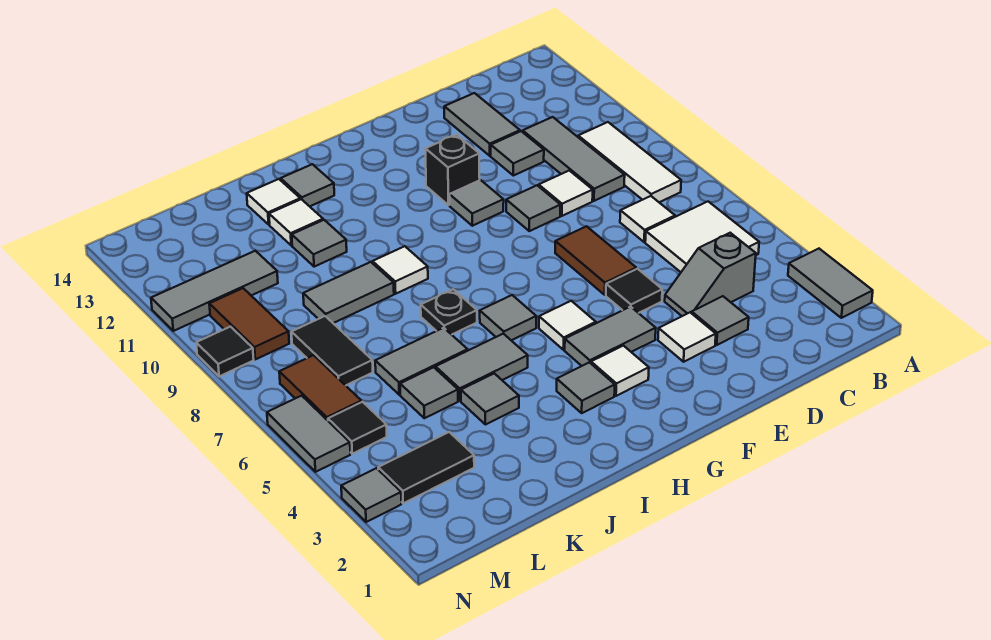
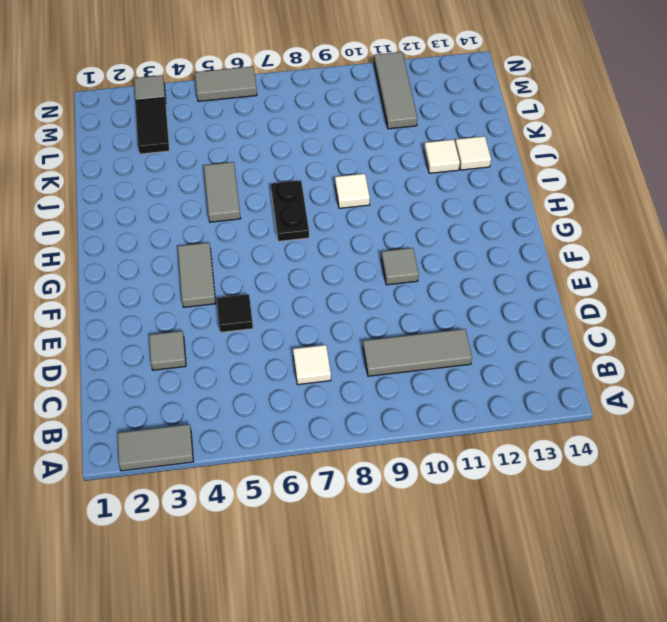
black 1x2 plate [271,180,309,241] -> black 1x1 plate [421,289,477,335]
none -> white 2x2 tile [645,202,759,272]
none -> white 1x3 tile [578,122,681,202]
none -> grey 1x2 slope [665,233,756,316]
none -> white 1x1 tile [539,171,593,216]

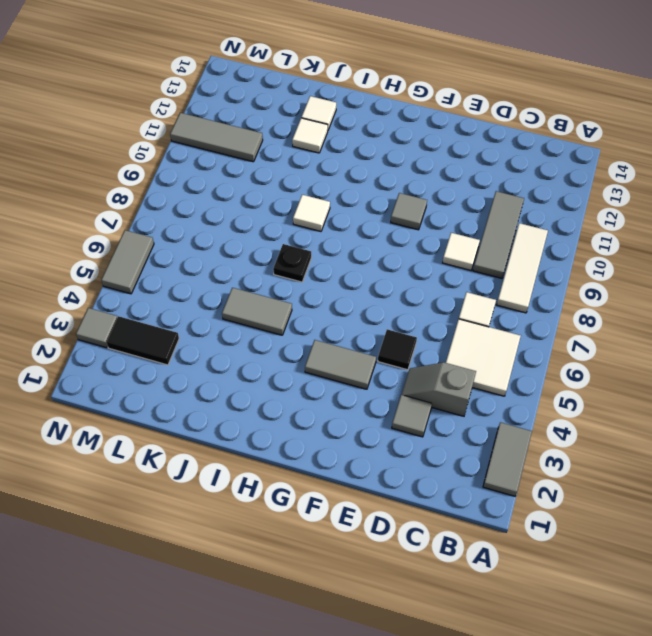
none -> grey 1x1 tile [491,131,544,176]
none -> grey 1x2 tile [444,93,520,156]
none -> white 1x1 tile [658,313,716,362]
none -> brown 1x2 tile [555,226,636,295]

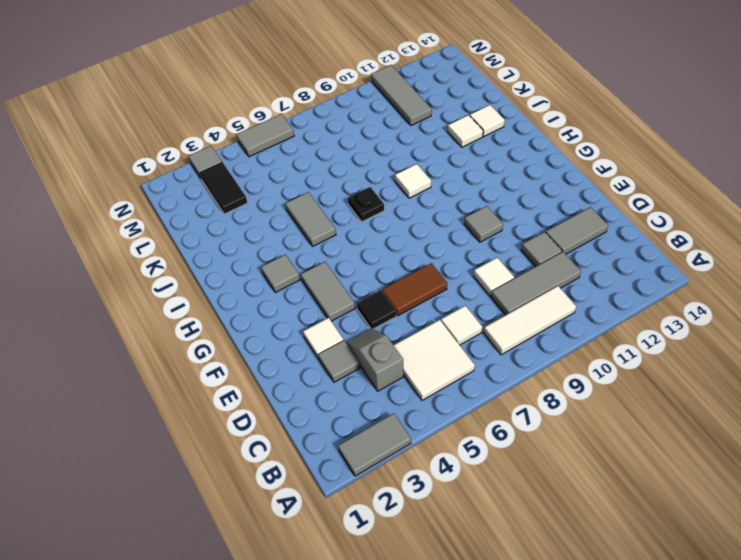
none -> grey 1x1 tile [506,185,560,231]
none -> black 1x1 brick [425,135,480,205]
none -> white 1x1 tile [591,346,649,396]
none -> white 1x1 tile [539,301,596,350]

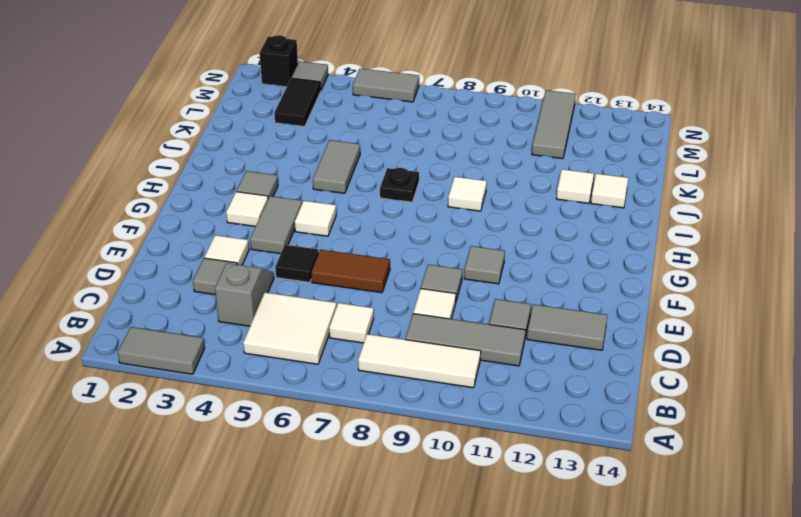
black 1x1 brick [260,35,298,87] -> black 1x1 brick moved to [425,135,480,205]
none -> grey 1x1 tile [480,295,536,340]
none -> grey 1x1 tile [281,164,334,206]
none -> grey 1x1 tile [461,373,519,425]
none -> grey 1x2 tile [375,328,468,395]

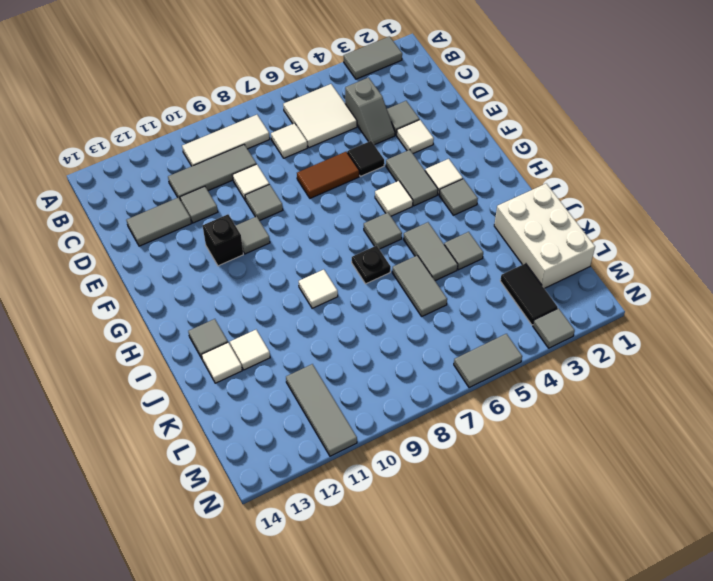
white 2x3 brick [494,184,595,288] -> none
none -> grey 1x2 tile [303,262,394,323]
none -> grey 1x1 tile [292,220,347,267]
none -> grey 1x1 tile [400,367,458,418]
none -> black 1x2 tile [292,316,373,385]

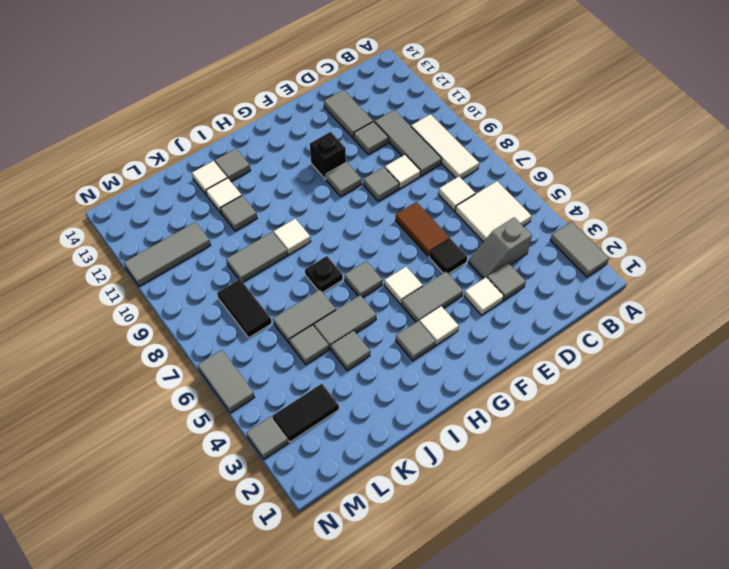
none -> black 1x1 tile [328,402,387,454]
none -> brown 1x2 tile [279,355,361,420]
none -> brown 1x2 tile [209,288,289,359]
none -> black 1x1 tile [196,327,254,376]

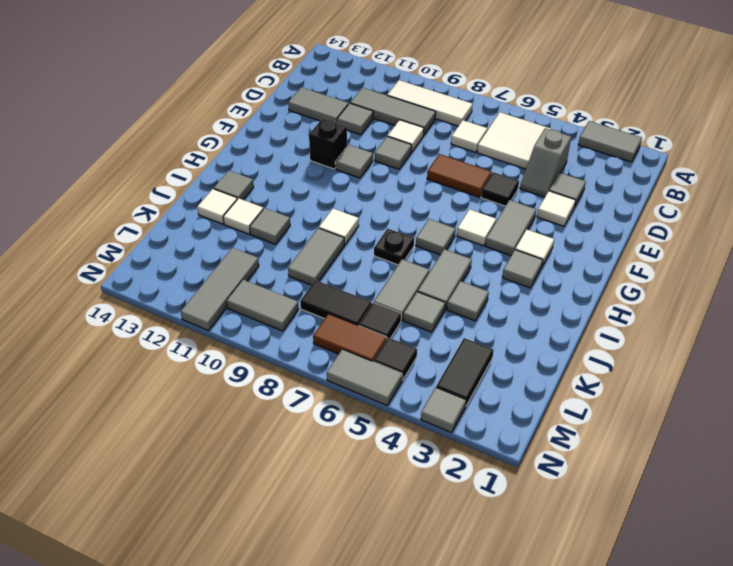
black 1x1 tile [359,303,401,338] -> black 1x1 tile moved to [196,327,254,376]
grey 1x2 tile [227,280,299,331] -> brown 1x2 tile [209,288,289,359]

